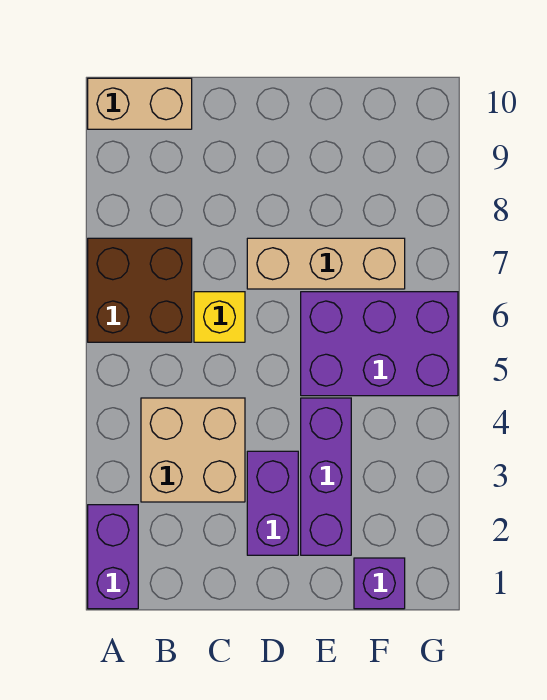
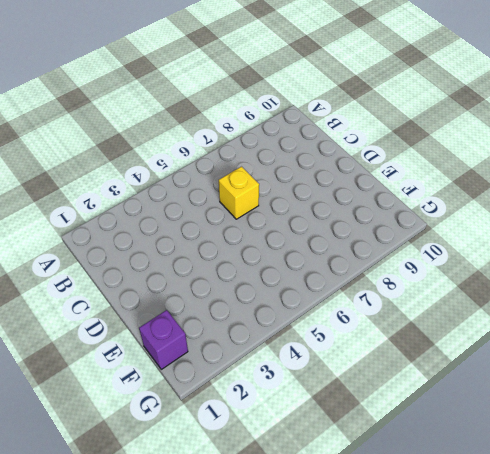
none -> purple 1x2 brick [88,505,138,609]
none -> brown 2x2 brick [88,238,192,342]

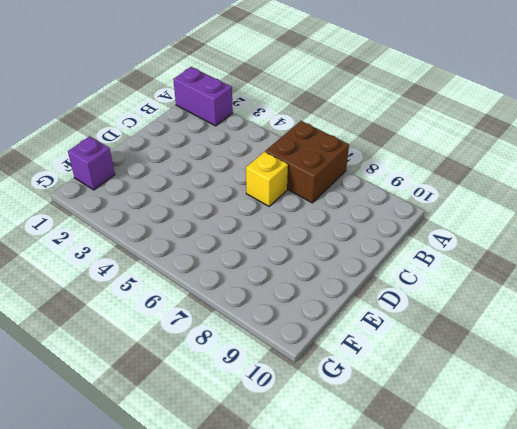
none -> tan 1x2 brick [88,78,192,129]
none -> tan 2x2 brick [141,398,245,502]

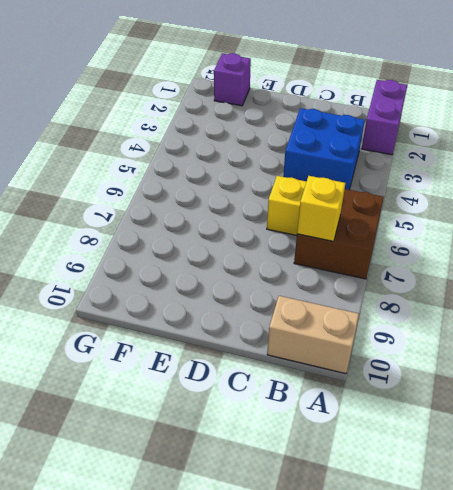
blue 2x2 brick [283,108,365,190] -> tan 2x2 brick [141,398,245,502]
yellow 1x1 brick [297,176,346,241] -> none
none -> purple 1x2 brick [247,451,298,555]
none -> tan 1x3 brick [247,238,405,289]

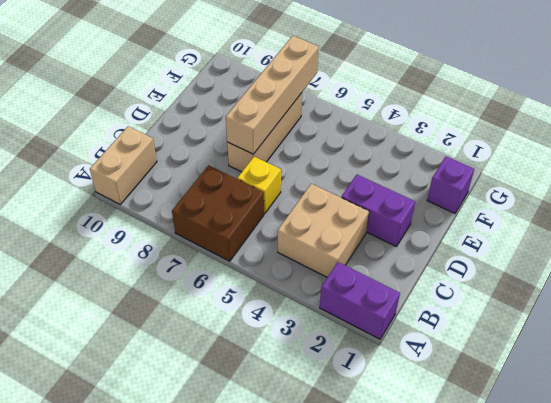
tan 1x4 brick [226,36,319,154] -> none
none -> purple 1x3 brick [301,398,351,555]
none -> purple 2x3 brick [301,292,458,396]

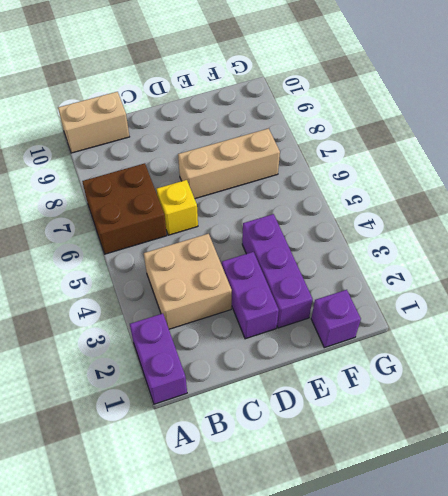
none -> purple 2x3 brick [301,292,458,396]

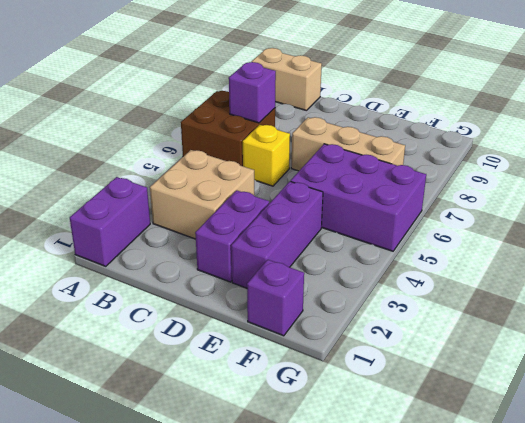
purple 1x1 brick [229,62,276,123] -> none

